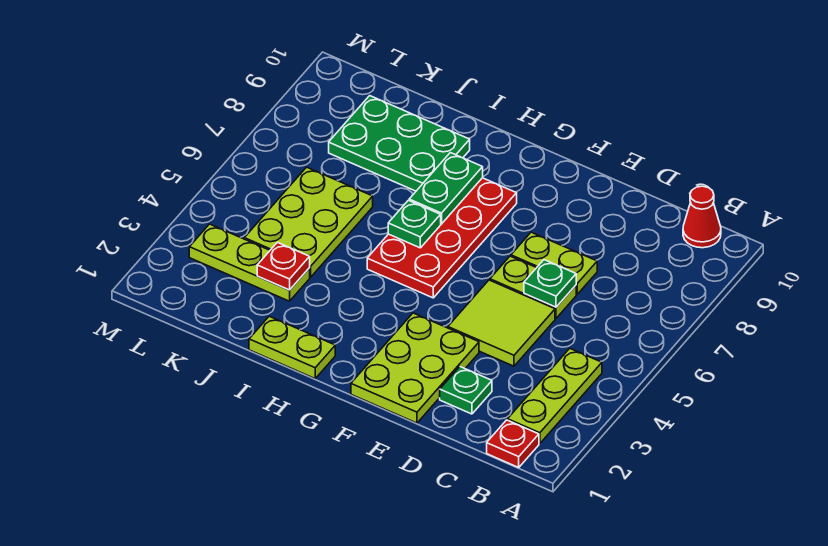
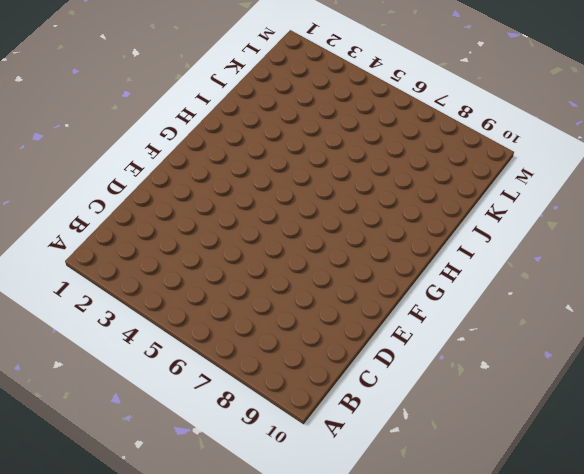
none -> red 1x1 plate [487,420,539,467]
none -> lime 1x3 plate [508,348,602,444]
none -> red 1x1 cone [683,186,721,248]

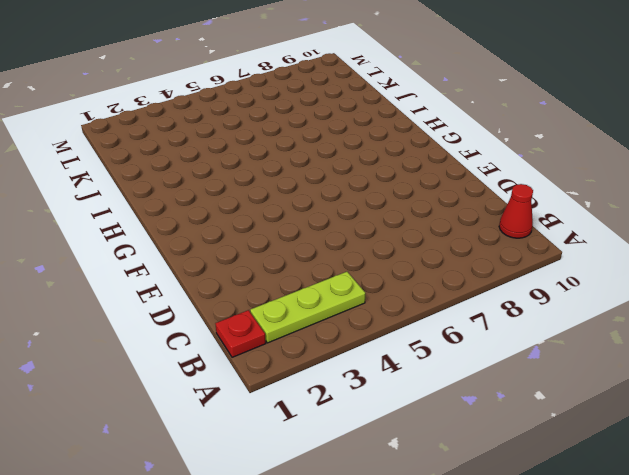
none -> green 1x1 plate [440,367,492,414]
none -> lime 2x2 tile [448,280,555,366]
none -> lime 1x2 plate [490,256,576,318]

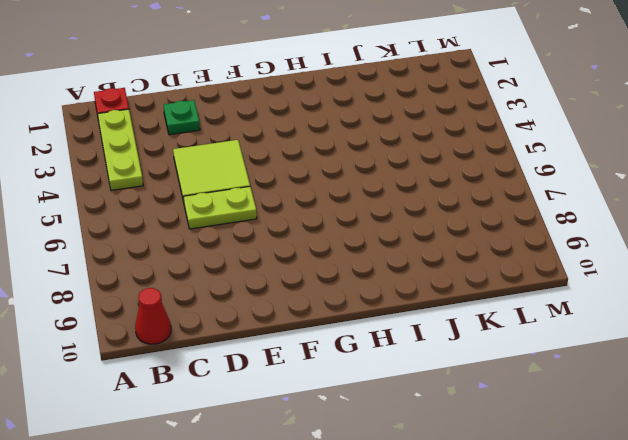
none -> lime 1x2 plate [511,232,597,294]
none -> lime 2x3 plate [351,313,479,423]
none -> red 2x4 plate [367,178,517,298]

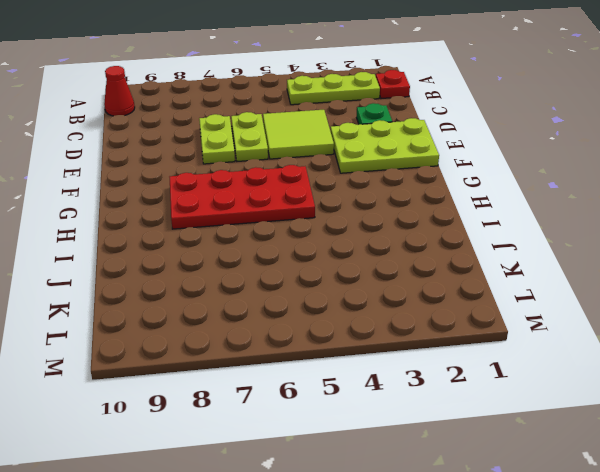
none -> lime 1x2 plate [249,316,335,378]
none -> green 2x3 plate [329,96,470,191]
none -> lime 1x3 plate [189,224,310,301]

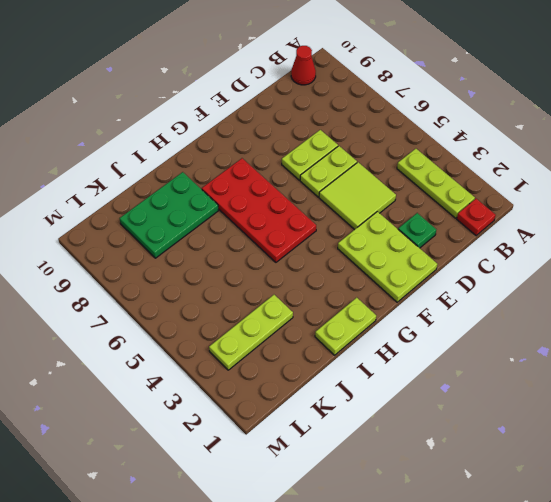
none -> lime 2x3 plate [244,167,373,277]
none -> green 1x1 plate [524,260,576,307]
none -> green 1x1 plate [388,200,441,248]

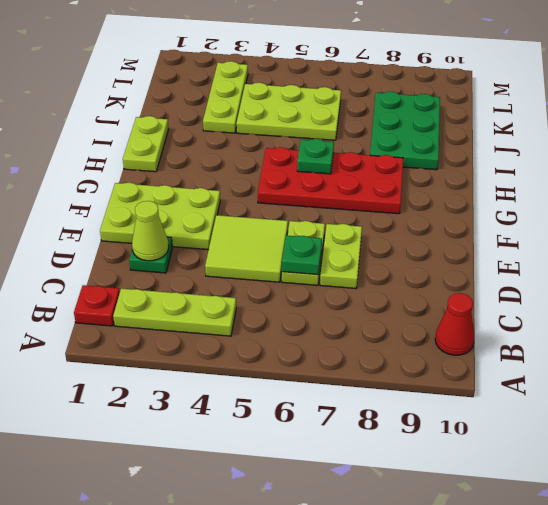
lime 1x1 cone [132,201,169,261] -> none
none -> green 1x2 plate [409,153,483,224]
none -> red 1x1 plate [257,242,310,290]

